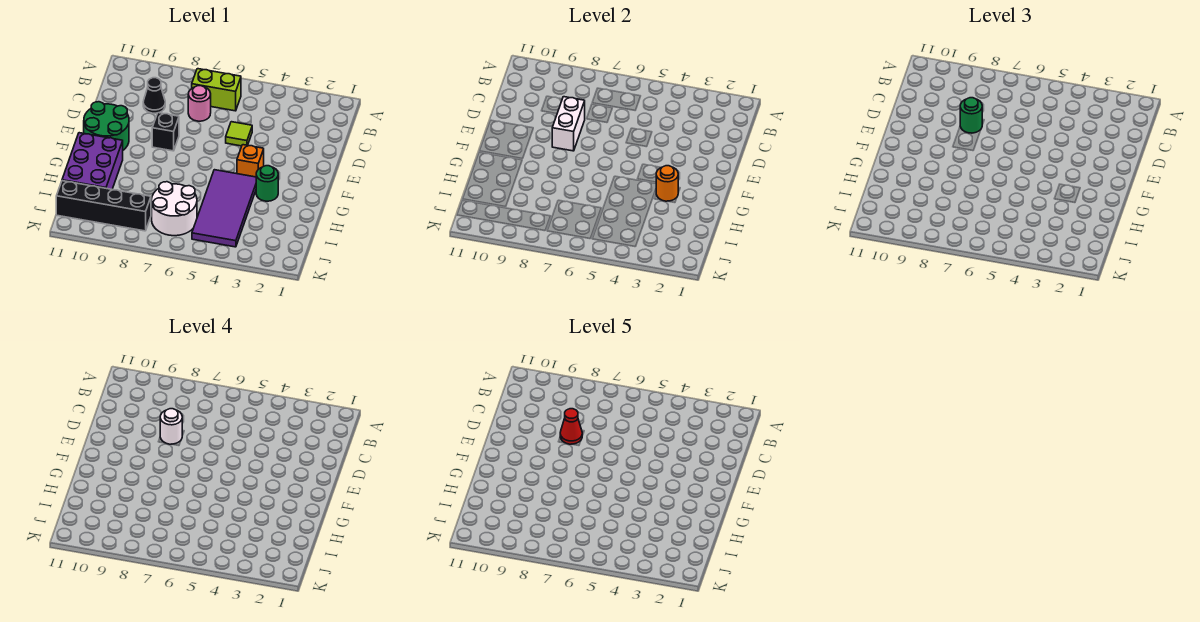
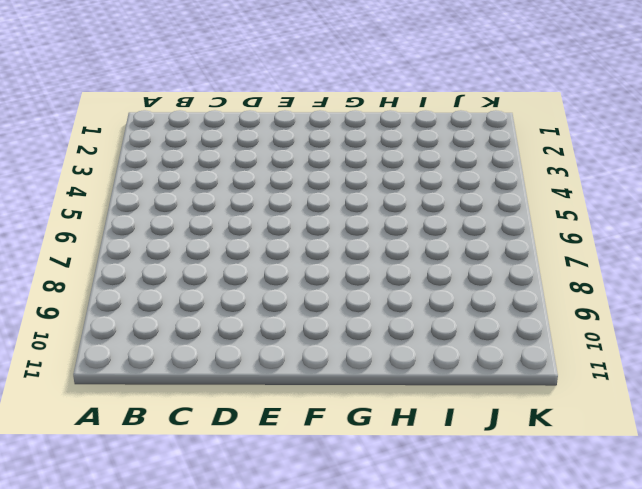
none -> lime 1x2 brick [192,69,241,111]
none -> pink 1x1 round brick [188,86,211,121]
none -> black 1x1 cone [143,78,165,113]

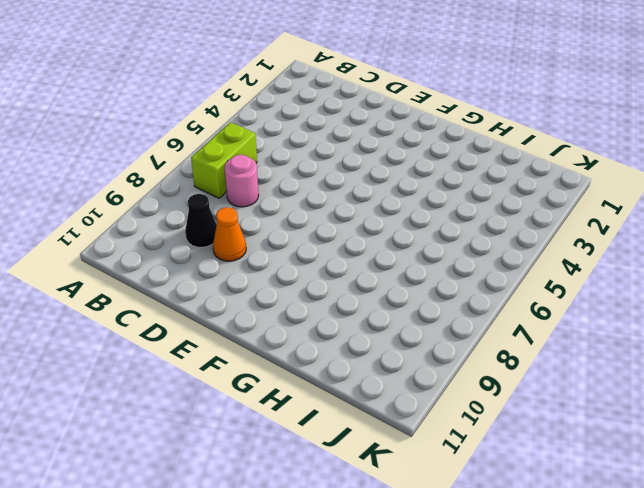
orange 1x1 cone [213,207,246,261] -> none
none -> lime 1x1 tile [226,122,252,146]
none -> black 1x1 brick [152,113,179,151]
none -> green 2x2 round brick [84,102,129,150]

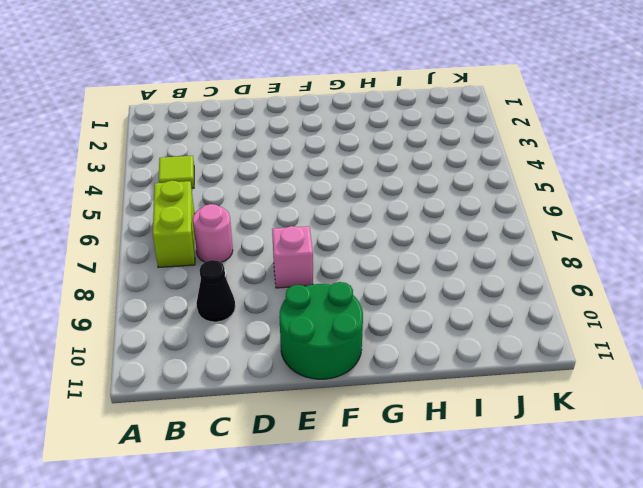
lime 1x1 tile [159,156,194,188] -> lime 1x1 tile moved to [226,122,252,146]
pink 1x1 brick [272,226,313,288] -> black 1x1 brick [152,113,179,151]
none -> orange 1x1 brick [237,145,264,177]
none -> green 1x1 round brick [256,166,278,201]
none -> purple 2x4 tile [192,170,256,247]

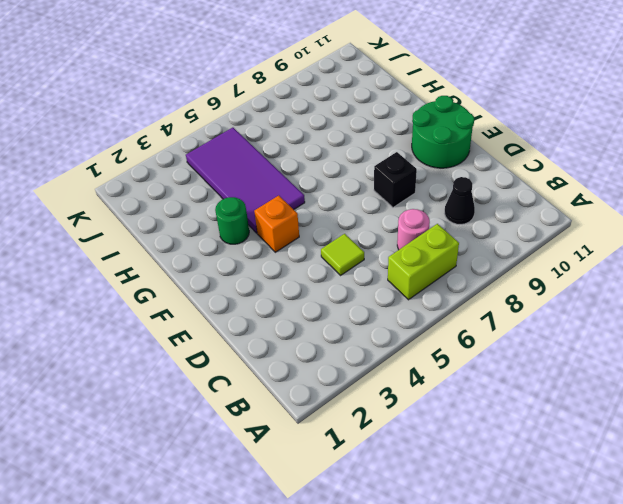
none -> purple 2x3 brick [62,133,123,189]
none -> white 2x2 round brick [152,182,197,236]
none -> black 1x4 brick [56,181,151,231]

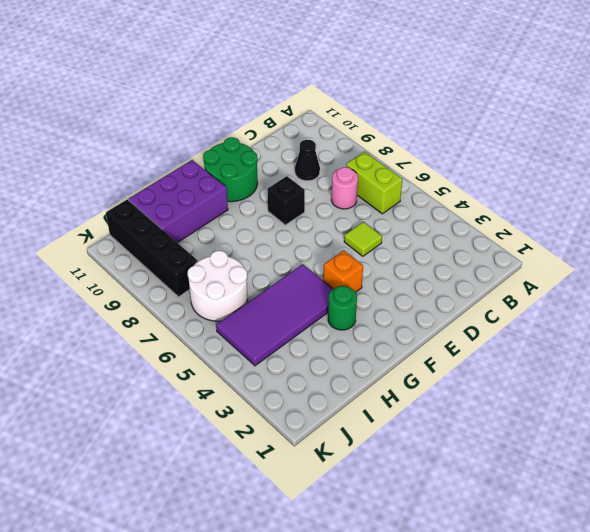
none -> white 1x2 brick [552,97,585,151]
none -> orange 1x1 round brick [656,166,678,201]
none -> green 1x1 round brick [960,98,982,133]

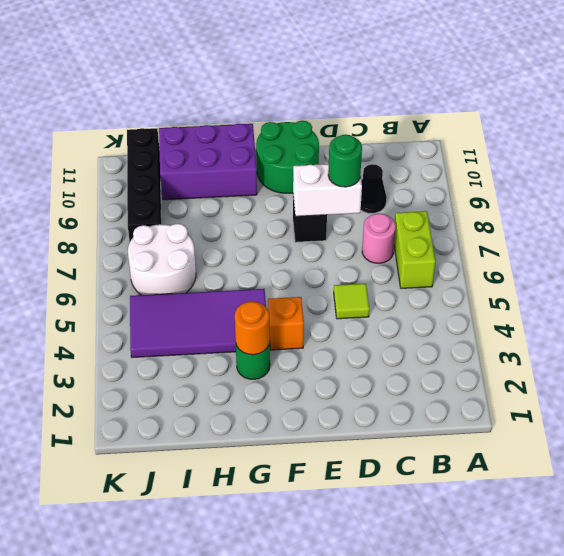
none -> white 1x1 round brick [160,409,182,444]
none -> red 1x1 cone [560,409,582,444]

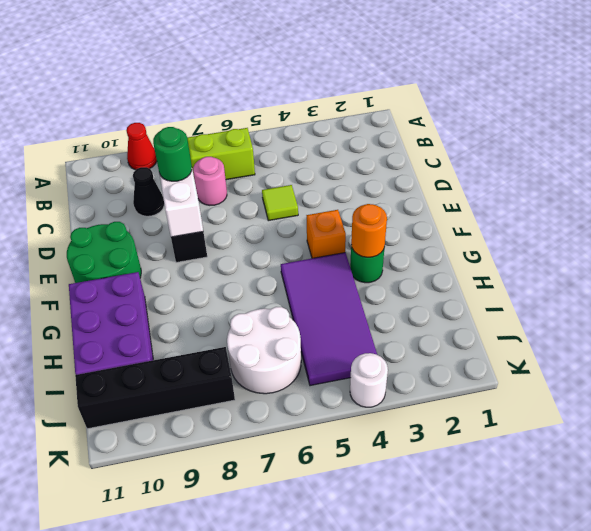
red 1x1 cone [126,123,157,170] -> red 1x1 cone moved to [560,409,582,444]
white 1x1 round brick [350,353,388,407] -> white 1x1 round brick moved to [160,409,182,444]

